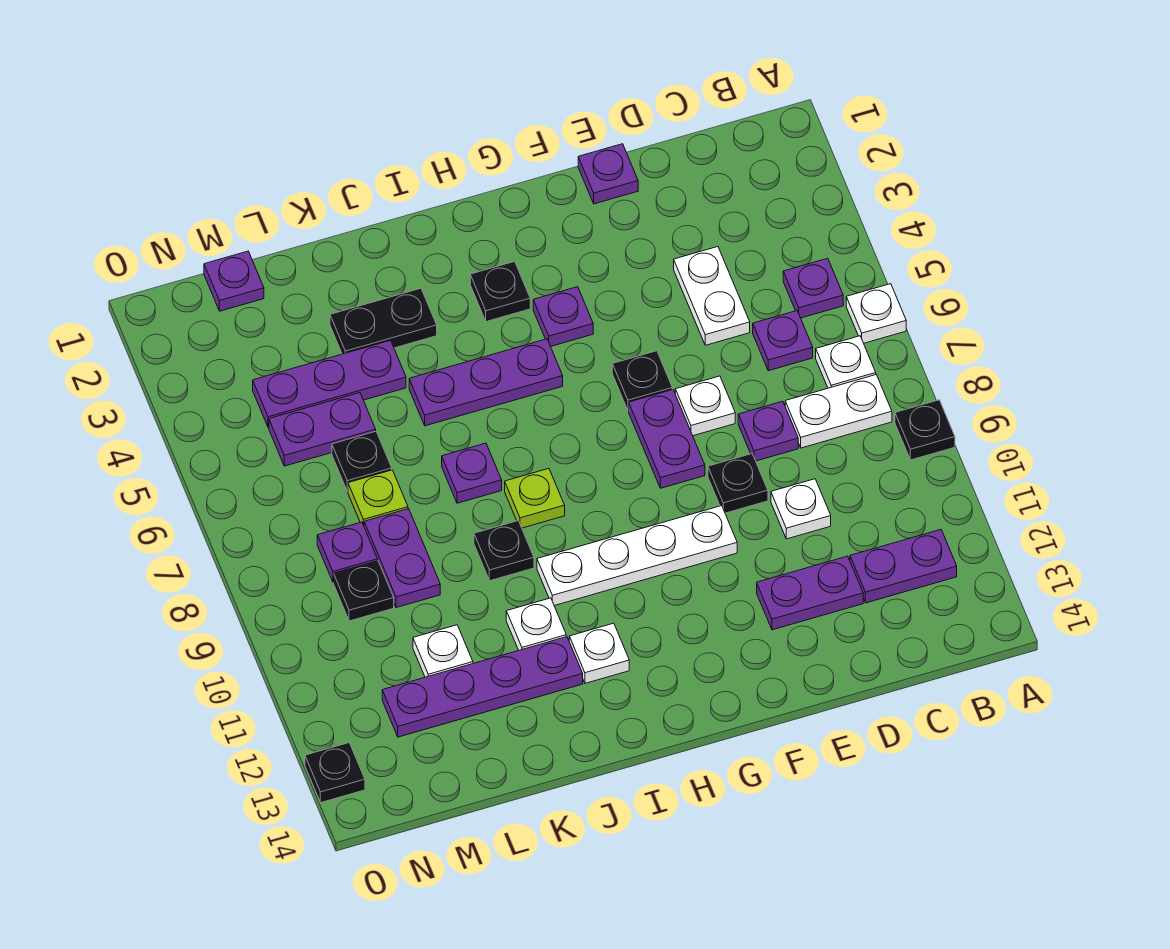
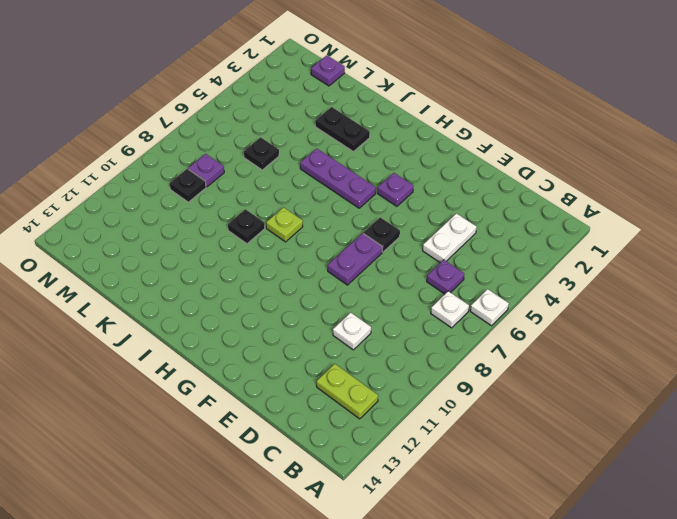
lime 1x2 plate [316,364,378,419] -> purple 1x2 plate [850,530,957,603]
none -> black 1x1 plate [895,400,955,460]
none -> purple 1x1 plate [783,258,843,318]
none -> white 1x2 plate [785,375,892,448]
none -> purple 1x1 plate [738,401,798,461]

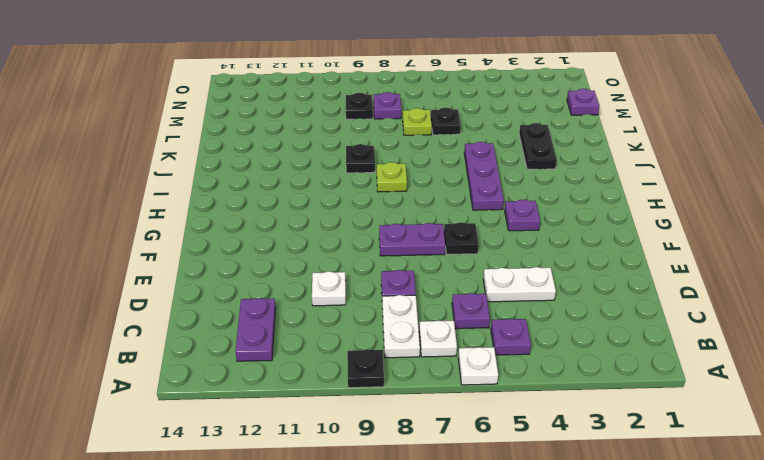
none -> purple 1x2 plate [757,556,863,630]
none -> purple 1x1 plate [578,144,638,204]
none -> white 1x1 plate [675,376,735,436]
none -> black 1x1 plate [708,454,768,513]

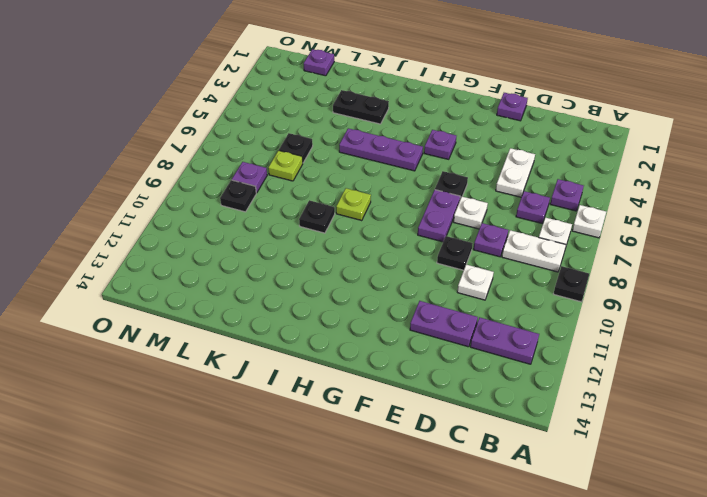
none -> white 1x4 plate [537,506,737,606]
none -> black 1x1 plate [470,261,530,322]
none -> white 1x1 plate [569,623,629,683]
none -> purple 1x1 plate [442,443,502,503]

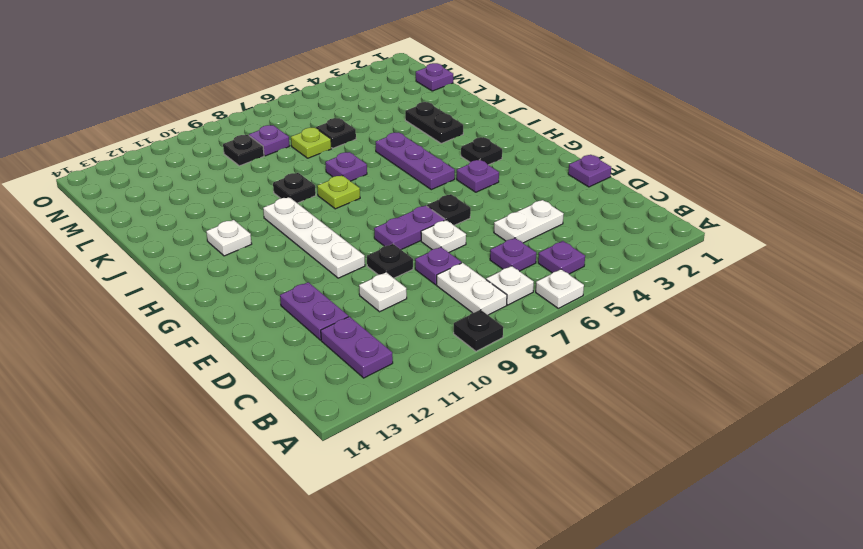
none -> white 1x1 plate [506,598,566,650]
none -> purple 1x4 plate [382,637,583,737]
none -> purple 1x3 plate [253,340,406,427]
none -> purple 1x2 plate [269,393,376,466]

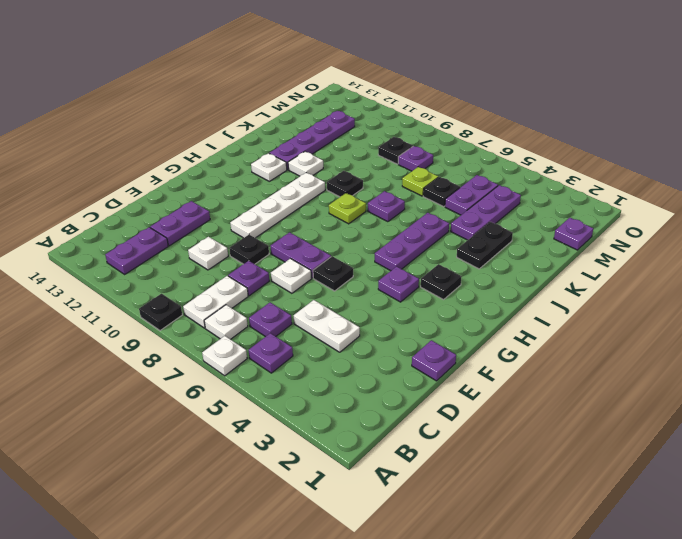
none -> purple 1x2 plate [364,509,440,608]
none -> white 1x1 plate [413,625,473,677]
none -> black 1x1 plate [305,743,365,803]

